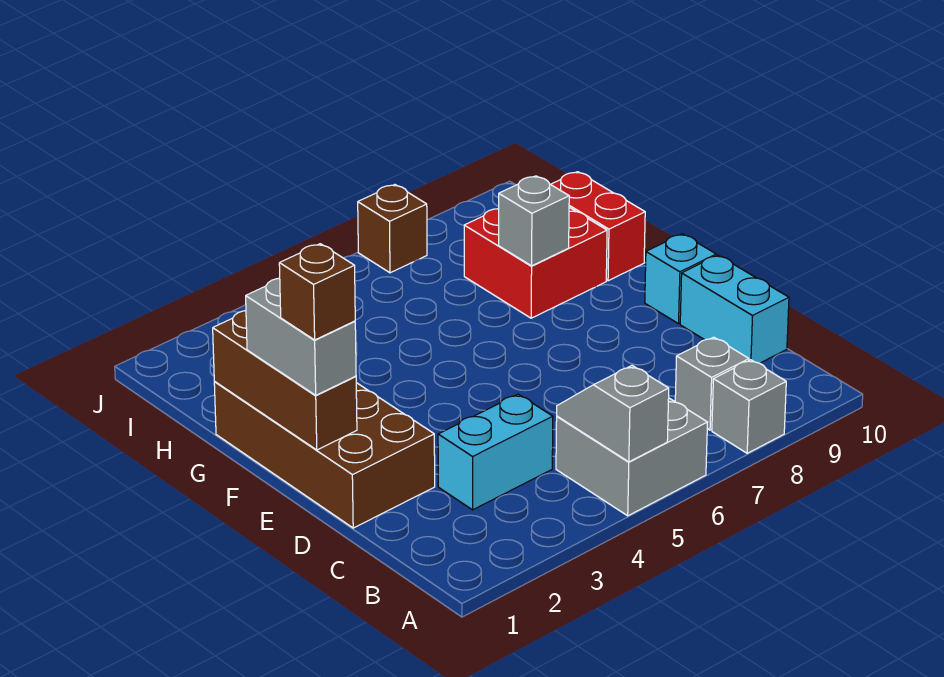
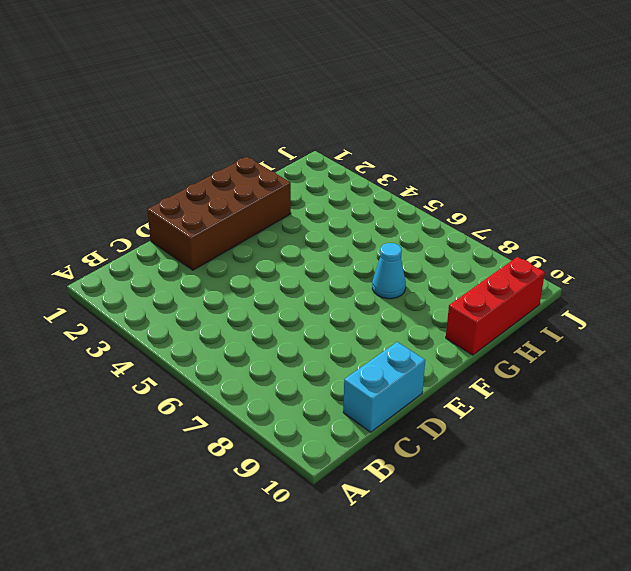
cyan 1x1 cone [372,243,406,299] -> none
red 1x3 brick [446,257,545,355] -> red 1x2 brick [551,172,645,281]
none -> grey 2x2 brick [556,398,708,516]
none -> grey 1x1 brick [712,360,786,453]
none -> grey 1x1 brick [675,337,749,430]

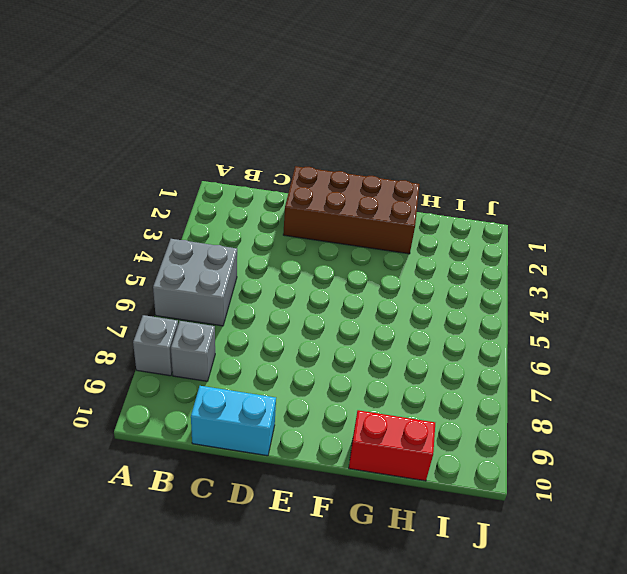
none -> cyan 1x2 brick [438,394,553,510]
none -> cyan 1x1 brick [645,234,716,324]
none -> red 2x2 brick [464,207,607,318]

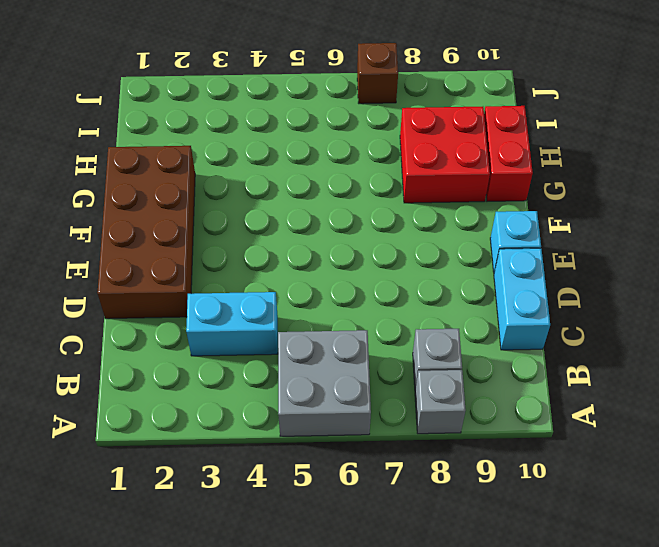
none -> grey 1x2 slope [557,366,669,462]
none -> brown 1x3 brick [213,311,357,450]
none -> grey 1x1 brick [499,176,569,266]

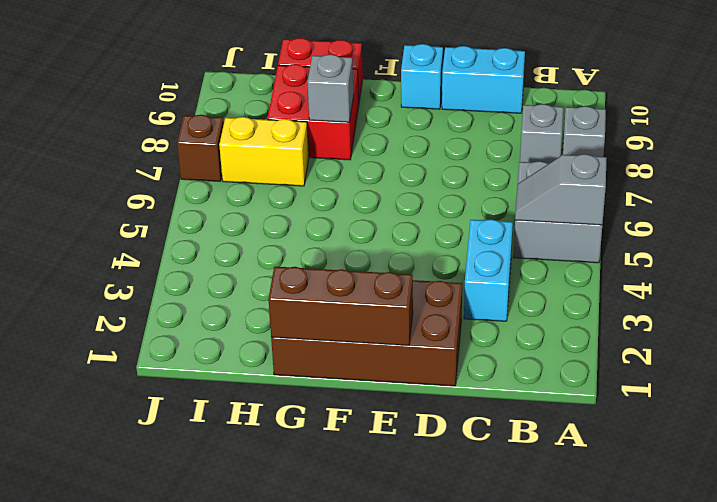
yellow 1x2 brick [219,117,309,186] -> none
none -> grey 1x2 brick [246,278,356,395]
none -> brown 1x1 brick [279,244,355,340]

